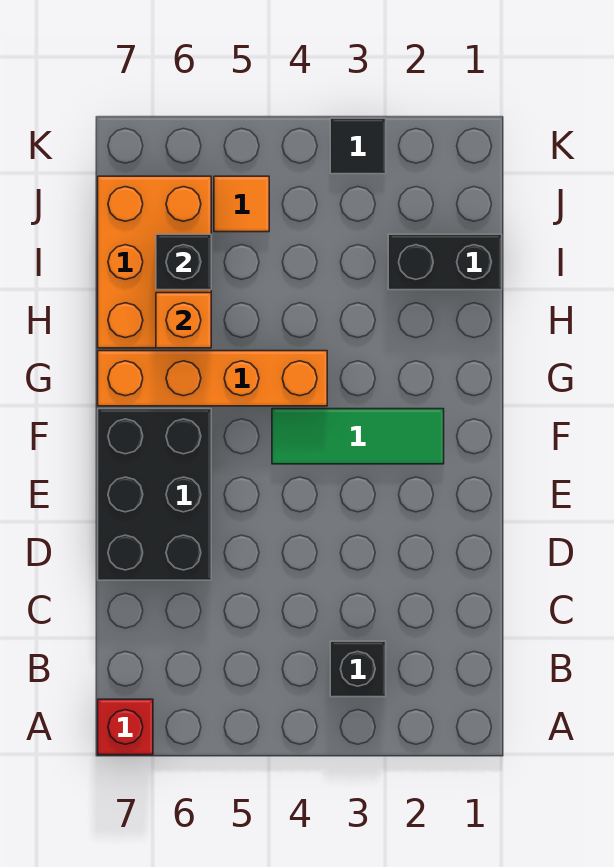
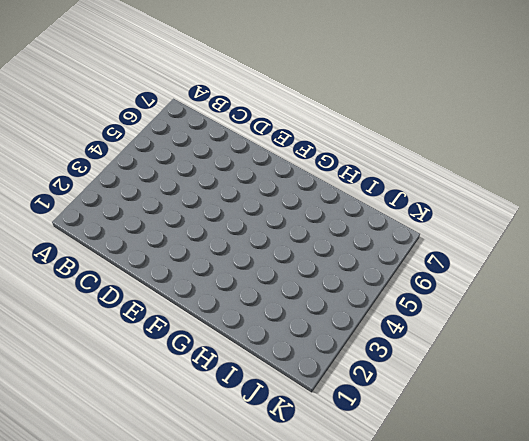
none -> red 1x1 brick [98,699,153,755]
none -> black 1x1 brick [330,641,386,697]

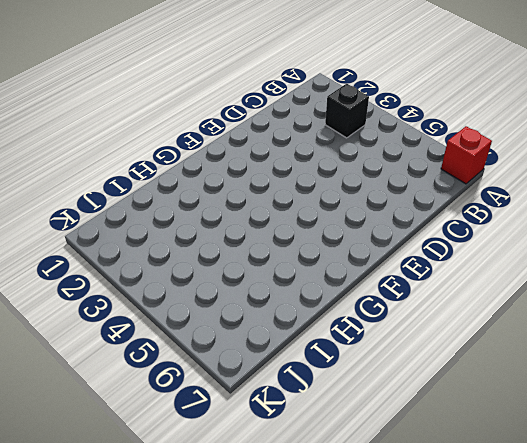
none -> black 2x3 brick [98,409,211,580]
none -> green 1x3 tile [272,409,444,464]

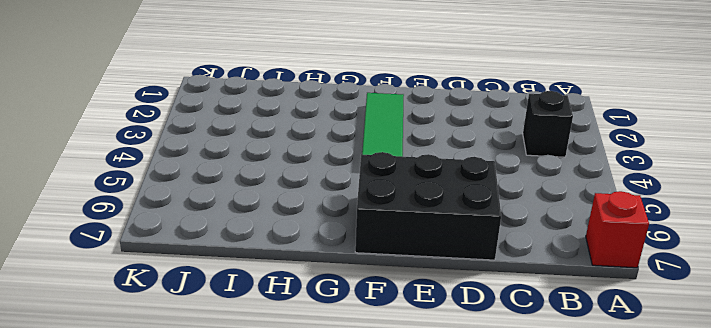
none -> orange 1x4 brick [98,351,327,406]
none -> orange 2x3 brick [98,176,211,348]

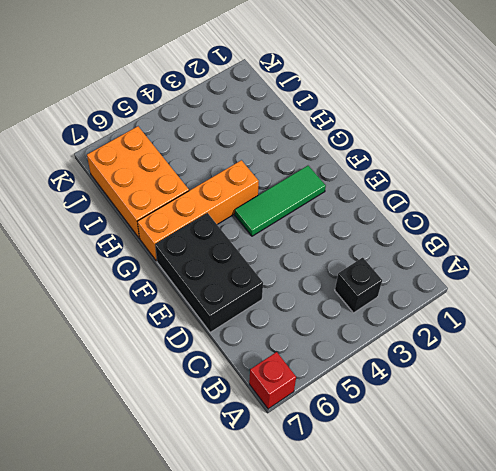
none -> black 1x2 brick [388,234,502,290]
none -> orange 1x1 tile [214,176,269,232]

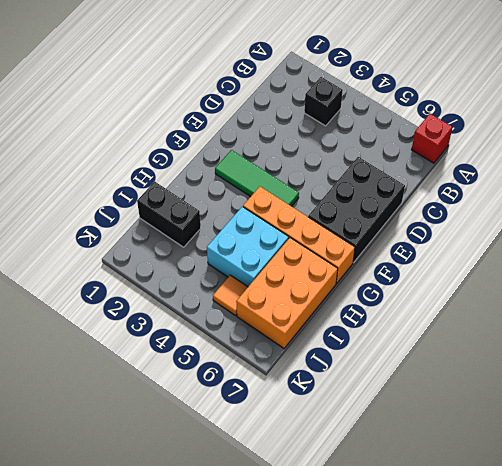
cyan 2x2 brick [207,207,289,287] -> none
none -> black 1x1 tile [330,118,386,174]
none -> orange 1x1 brick [156,293,211,348]

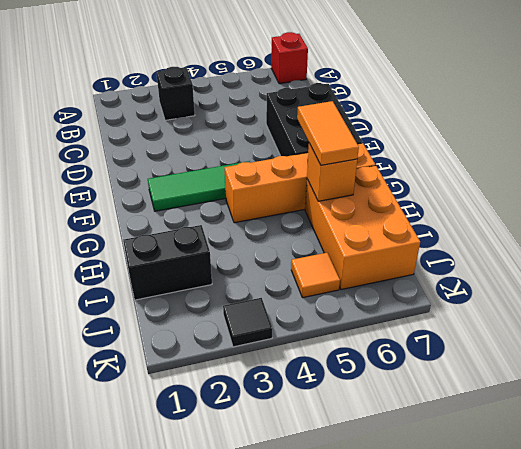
orange 1x2 tile [297,101,359,165] -> none
none -> black 1x1 brick [156,234,211,290]

